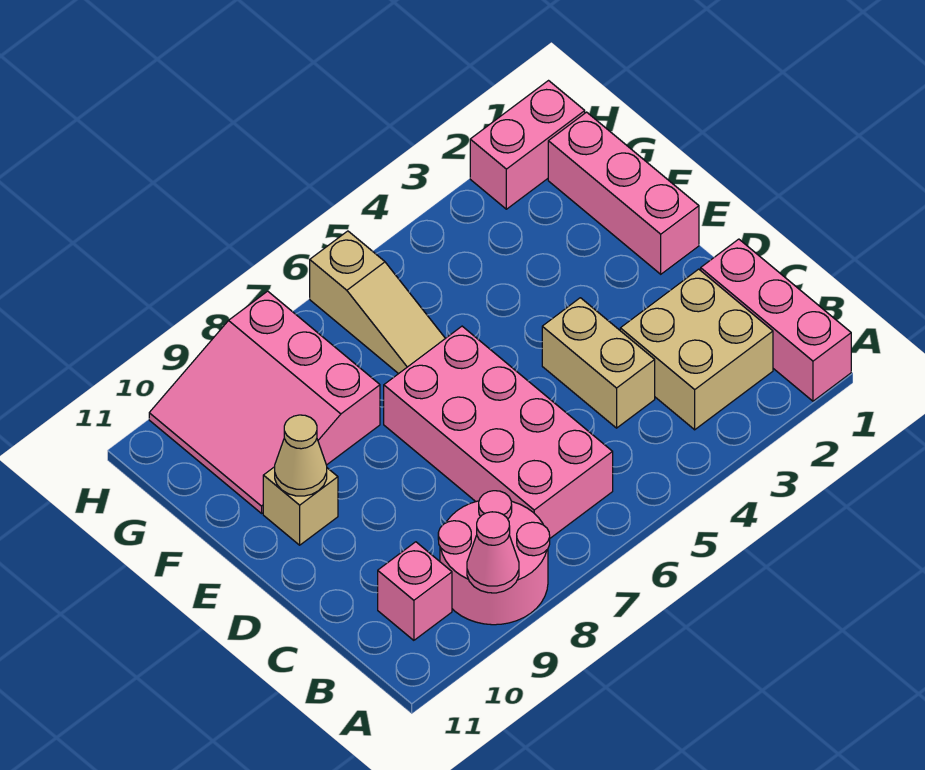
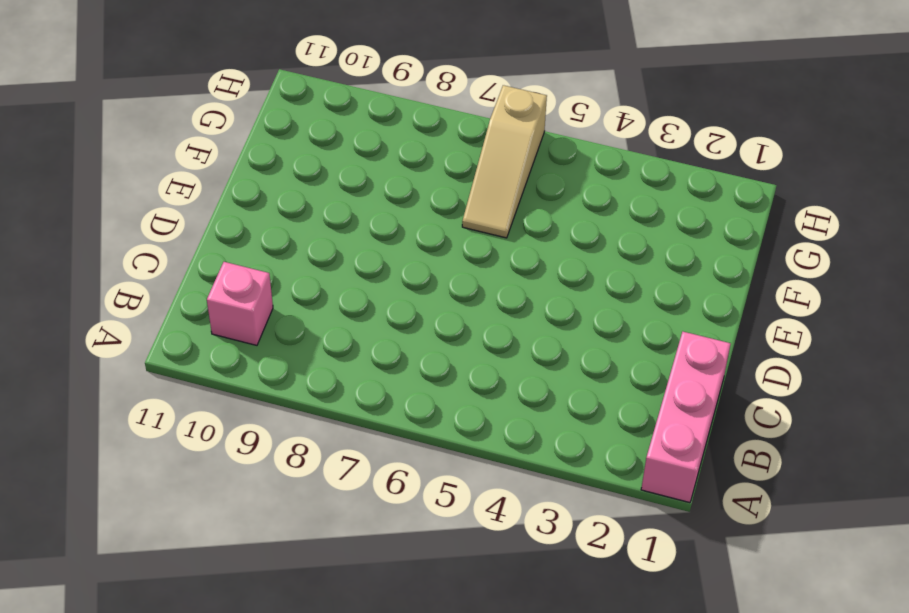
none -> pink 2x2 round brick [438,491,550,625]
none -> tan 2x2 brick [620,269,773,430]
none -> pink 2x4 brick [384,326,613,538]

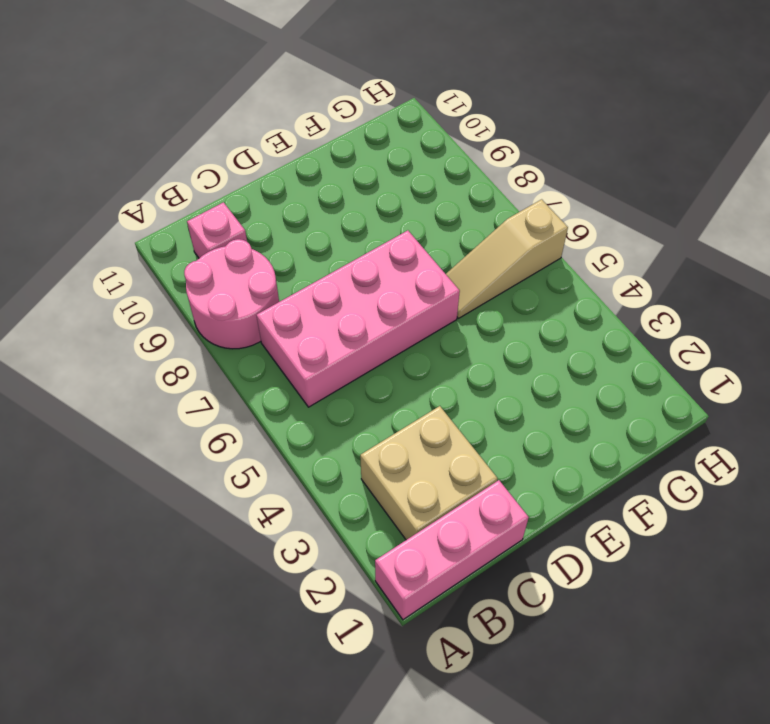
none -> tan 1x2 brick [542,298,655,428]
none -> pink 1x3 brick [548,112,699,274]
none -> tan 1x1 brick [263,467,338,545]

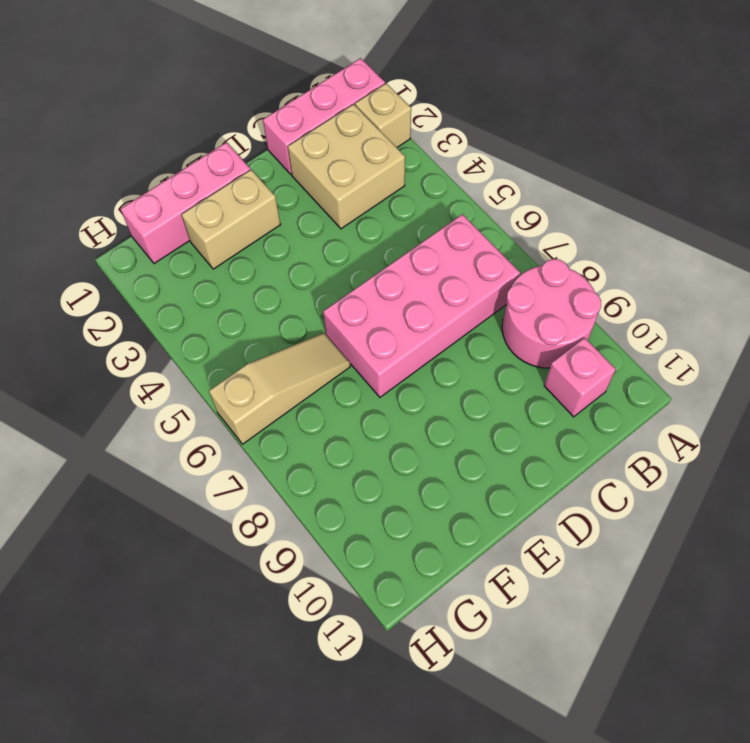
tan 1x1 brick [355,83,411,147] -> tan 1x1 brick moved to [263,467,338,545]
tan 1x2 brick [181,170,281,269] -> tan 1x2 brick moved to [542,298,655,428]
none -> pink 3x3 slope [149,291,380,513]
none -> pink 1x2 brick [470,81,585,209]
none -> pink 1x1 cone [467,512,519,593]

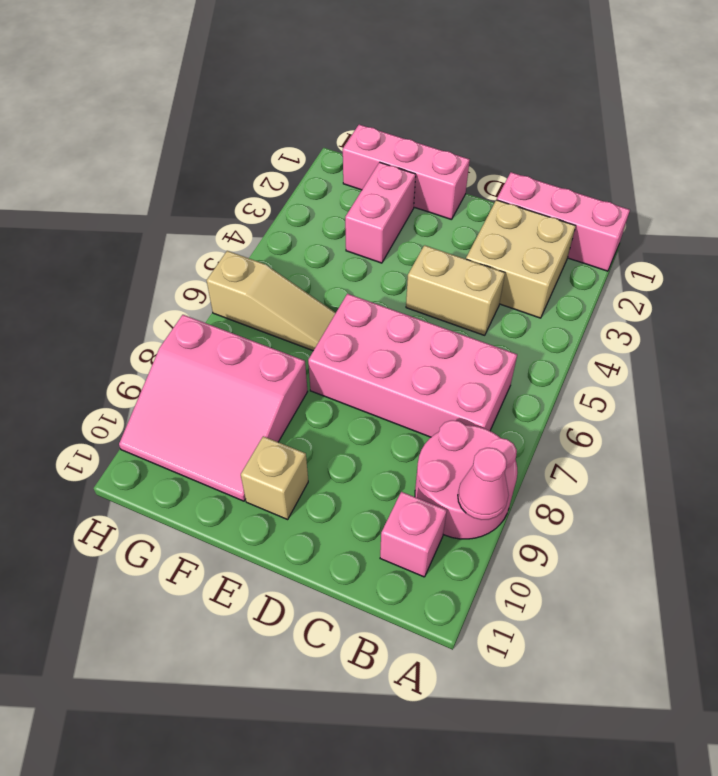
pink 1x2 brick [345,162,416,263] -> pink 1x2 brick moved to [470,81,585,209]
none -> tan 1x1 cone [275,415,327,496]

